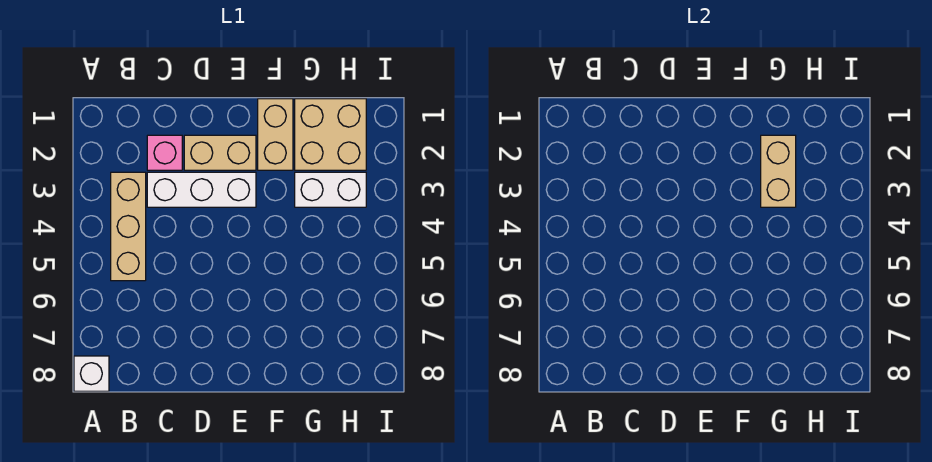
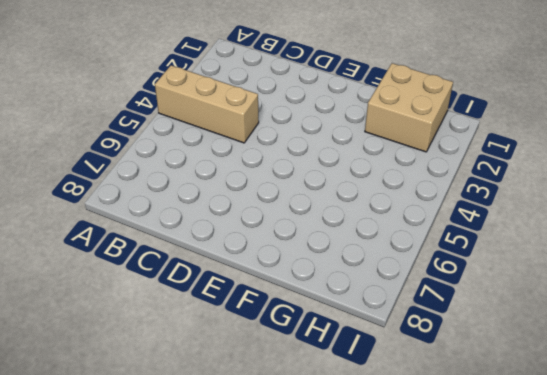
tan 1x3 brick [155,65,259,143] -> tan 1x3 brick turned to [111,172,146,281]
none -> white 1x1 brick [74,356,109,391]
none -> pink 1x1 brick [147,135,182,170]

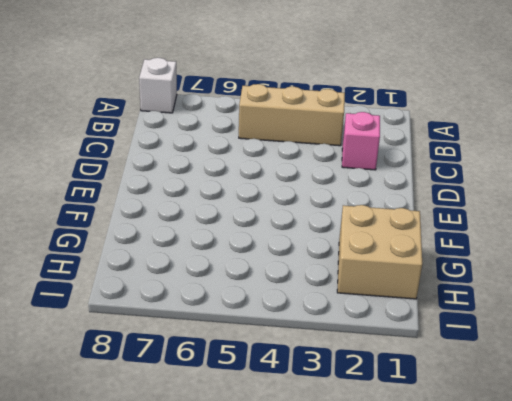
none -> white 1x3 brick [147,172,256,207]
none -> tan 1x2 brick [184,135,256,170]

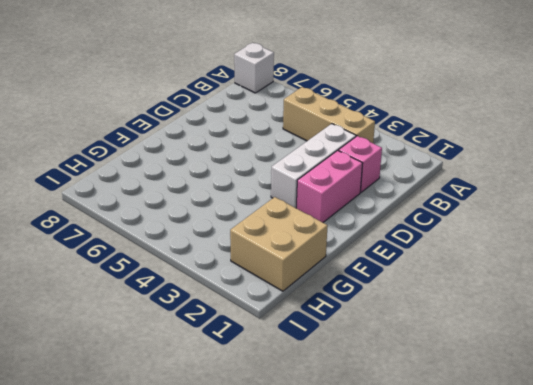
pink 1x2 brick [296,150,363,222] -> tan 1x2 brick [184,135,256,170]
none -> tan 1x2 brick [258,99,293,170]
none -> white 1x2 brick [295,172,366,207]

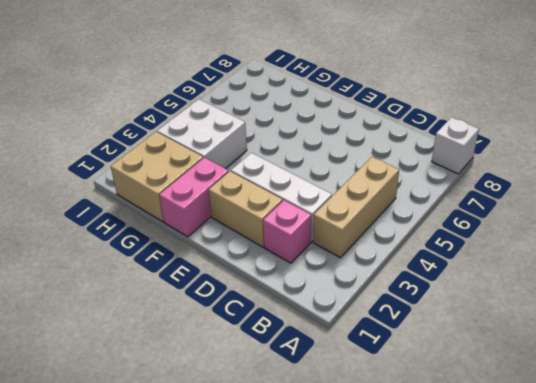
pink 1x2 brick [159,158,229,237] -> tan 1x2 brick [258,99,293,170]
white 2x2 brick [157,99,247,169] -> white 1x2 brick [295,172,366,207]
none -> tan 1x2 brick [761,135,796,207]

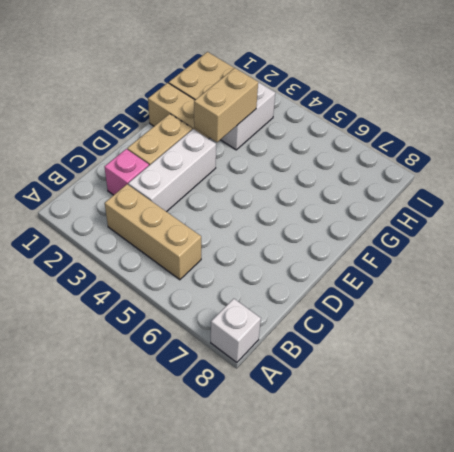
tan 1x2 brick [194,68,258,142] -> tan 1x2 brick turned to [761,135,796,207]

